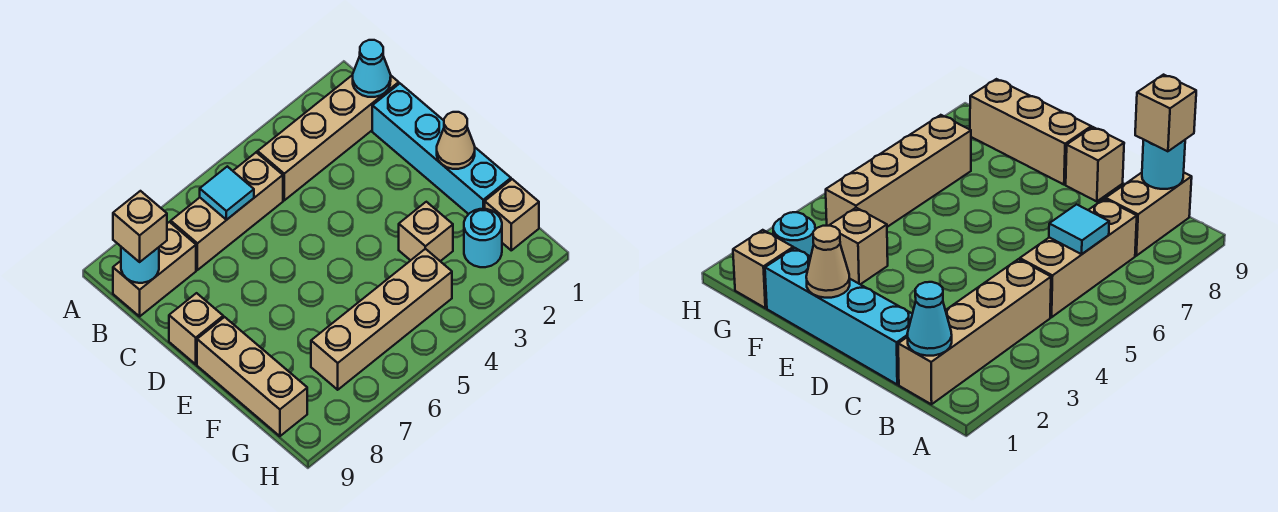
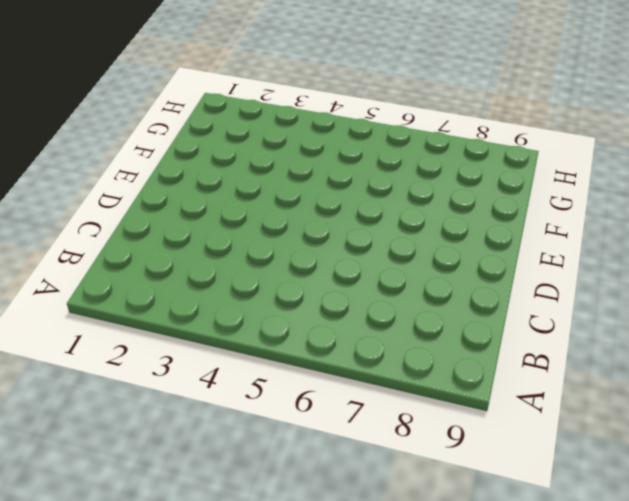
none -> tan 1x4 brick [258,75,399,200]
none -> tan 1x3 brick [171,152,283,270]
none -> tan 1x2 brick [113,222,196,316]

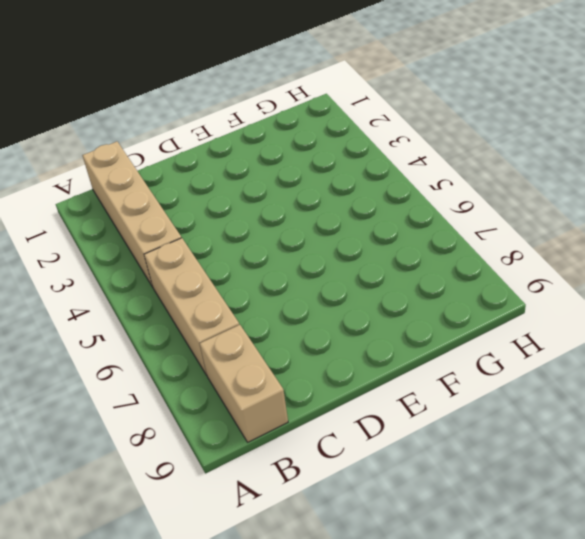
none -> cyan 1x4 brick [372,84,511,214]
none -> tan 1x1 brick [169,293,223,364]
none -> tan 1x3 brick [197,317,307,436]

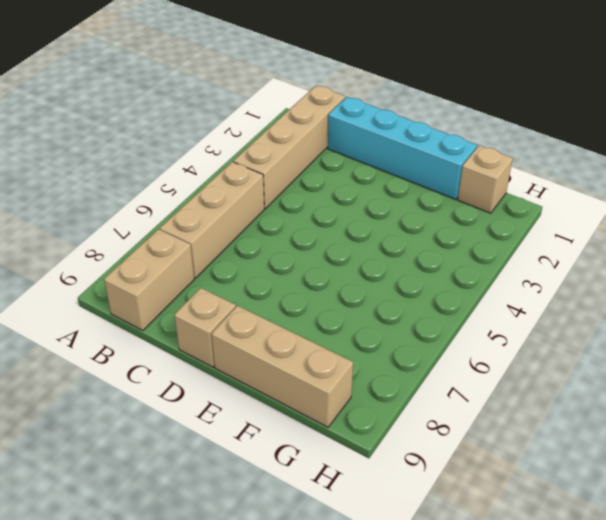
none -> tan 1x1 brick [399,202,453,261]
none -> cyan 1x1 round brick [464,209,502,267]
none -> tan 1x4 brick [311,249,452,390]

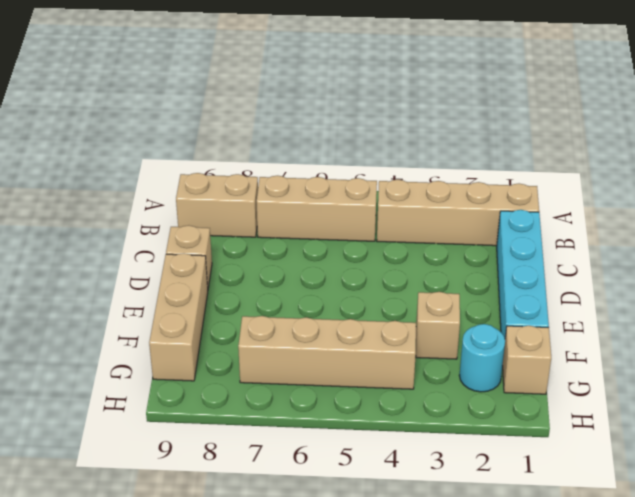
none -> cyan 1x1 cone [353,40,391,97]
none -> cyan 1x1 tile [200,166,254,220]
none -> cyan 1x1 round brick [121,247,159,283]

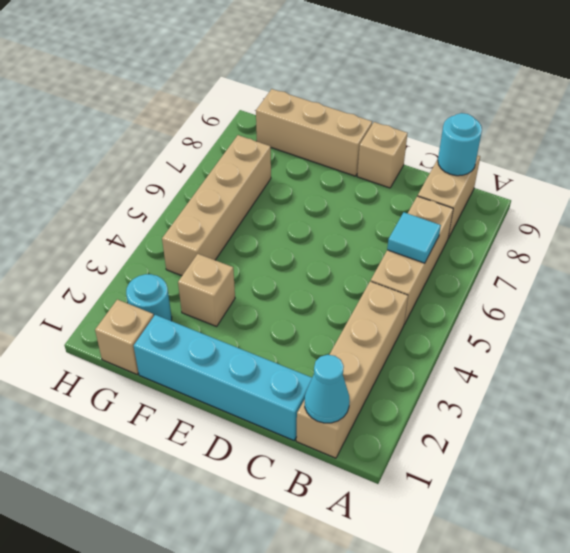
none -> tan 1x1 cone [437,112,475,169]
none -> tan 1x1 brick [113,191,167,262]

